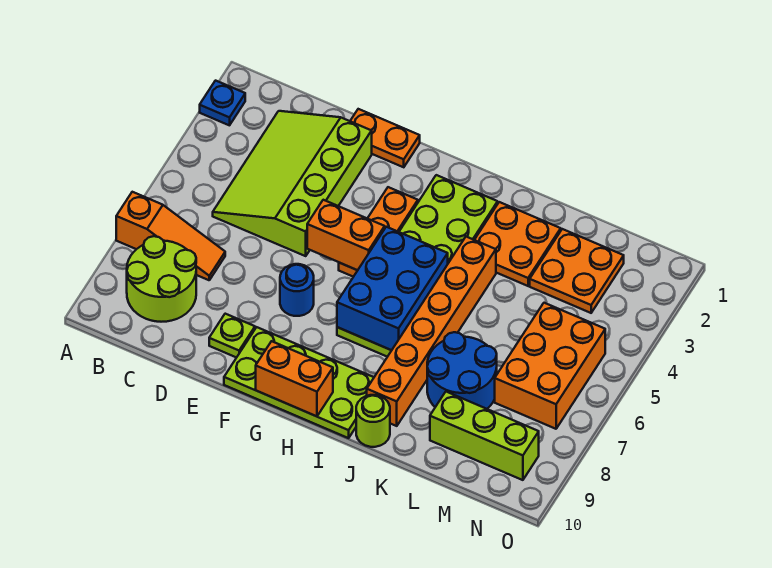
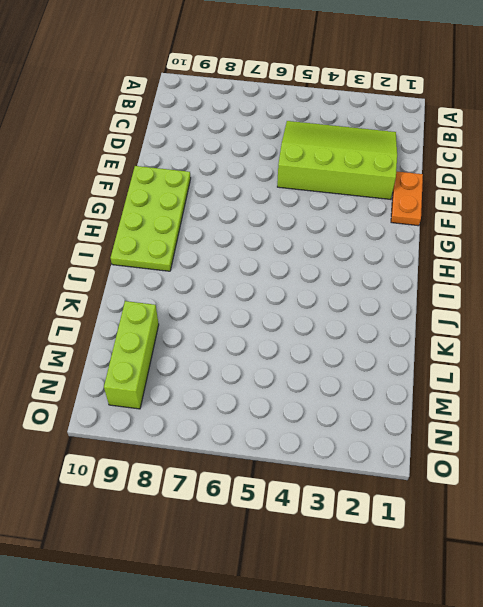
none -> blue 1x1 plate [200,81,245,125]
none -> orange 1x3 slope [116,192,225,280]
none -> lime 2x2 round brick [127,236,196,322]

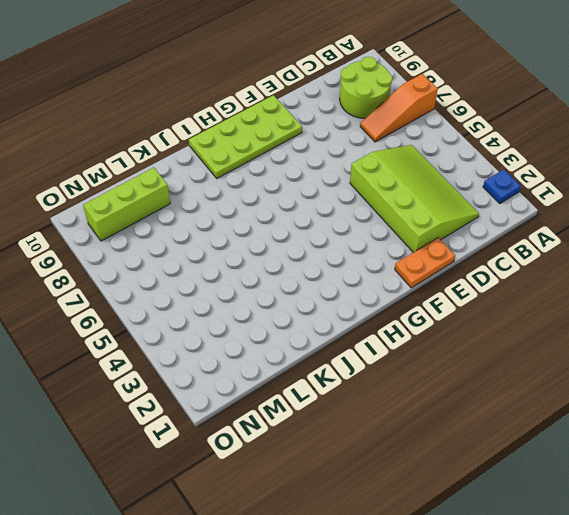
none -> lime 1x1 plate [209,314,255,358]
none -> blue 1x1 round brick [280,264,314,316]
none -> orange 1x3 plate [339,187,418,277]

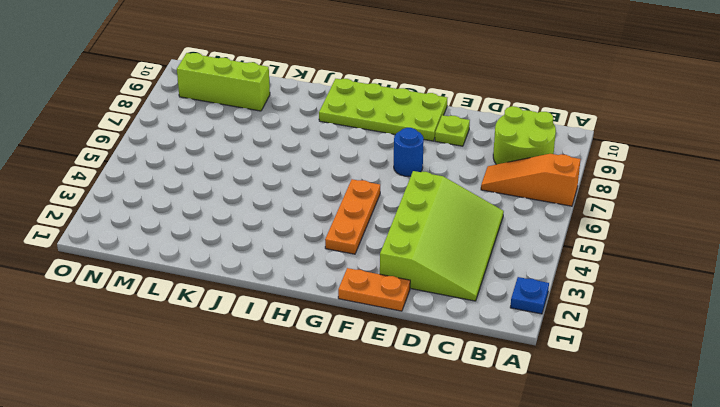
none -> lime 2x6 plate [337,175,498,357]
none -> orange 2x2 plate [475,202,561,286]
none -> orange 1x6 brick [367,237,496,426]

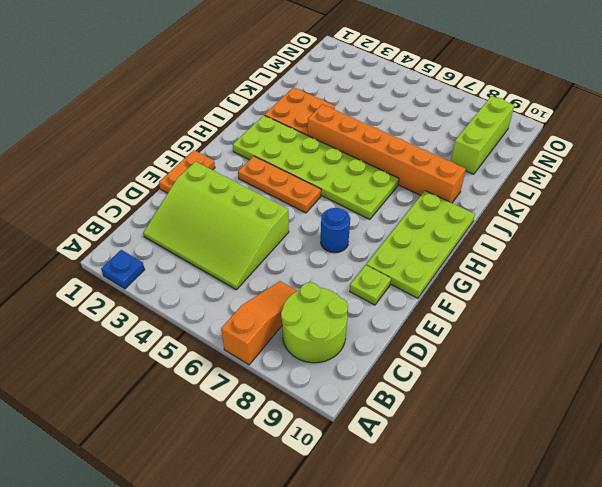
none -> lime 1x1 round brick [356,395,390,447]
none -> blue 2x2 round brick [427,332,497,409]
none -> orange 2x2 plate [530,229,624,313]

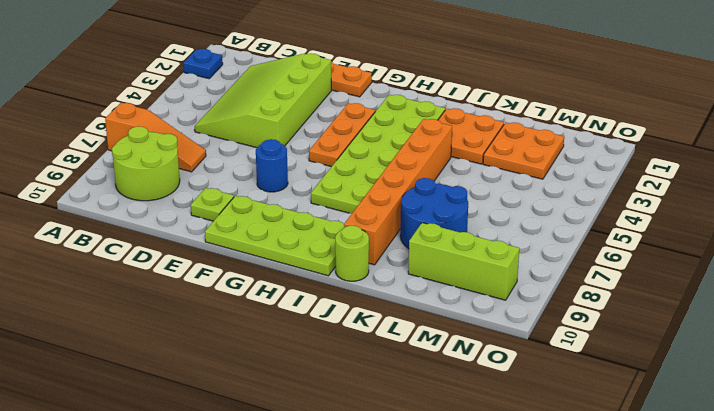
none -> orange 2x3 brick [495,303,605,429]
none -> orange 1x2 brick [307,200,385,270]
none -> orange 1x2 brick [256,341,333,416]

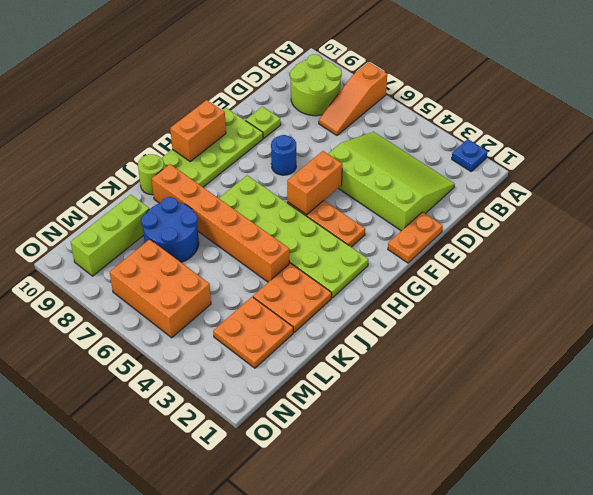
none -> blue 2x3 brick [337,227,448,350]

